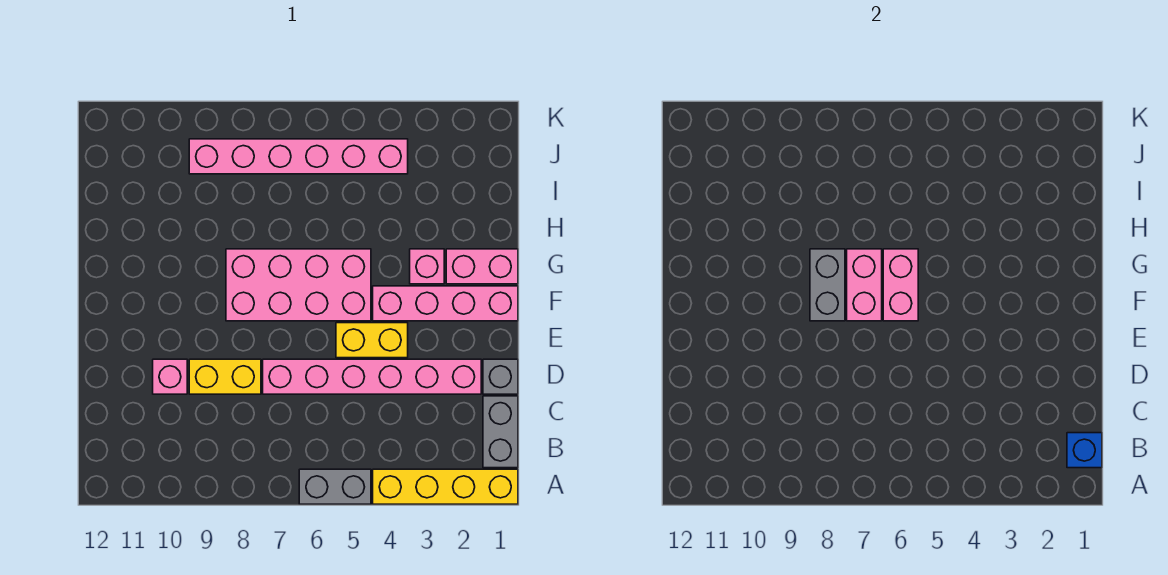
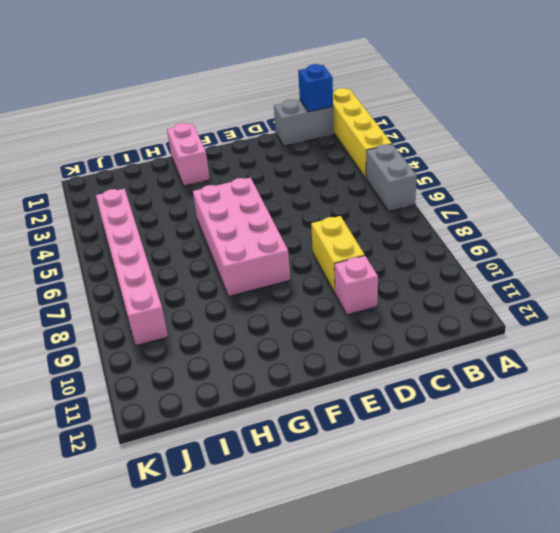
none -> grey 1x1 brick [483,359,518,394]
none -> pink 1x6 brick [263,359,481,394]
none -> yellow 1x2 brick [336,323,408,358]

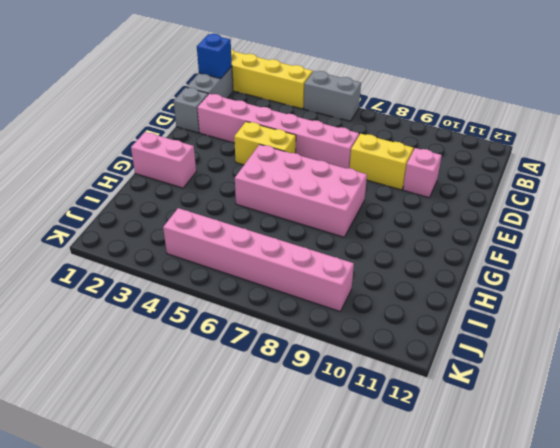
none -> pink 1x4 brick [373,286,518,321]
none -> pink 1x1 brick [410,249,444,284]
none -> pink 1x2 brick [883,249,918,321]

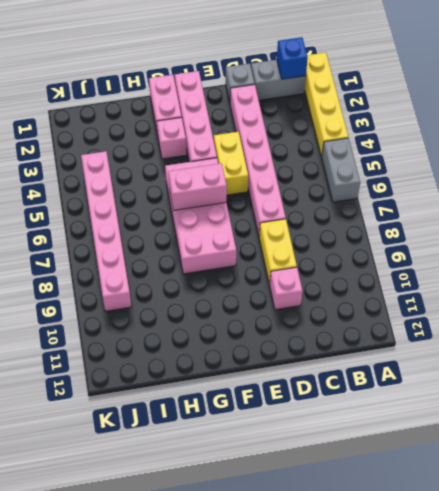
none -> pink 1x2 brick [847,249,882,321]
none -> grey 1x2 brick [810,249,845,321]

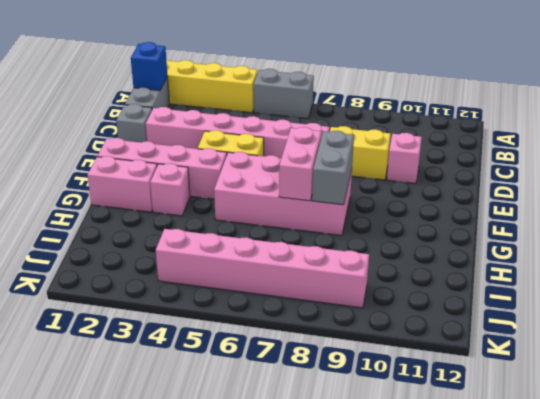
none -> pink 1x2 brick [883,249,918,321]

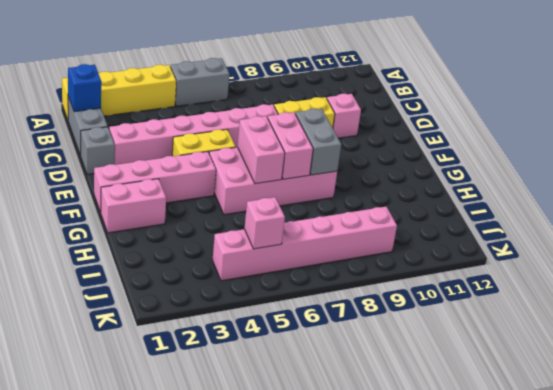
pink 1x1 brick [244,197,285,249] -> pink 1x1 brick moved to [410,249,444,284]

